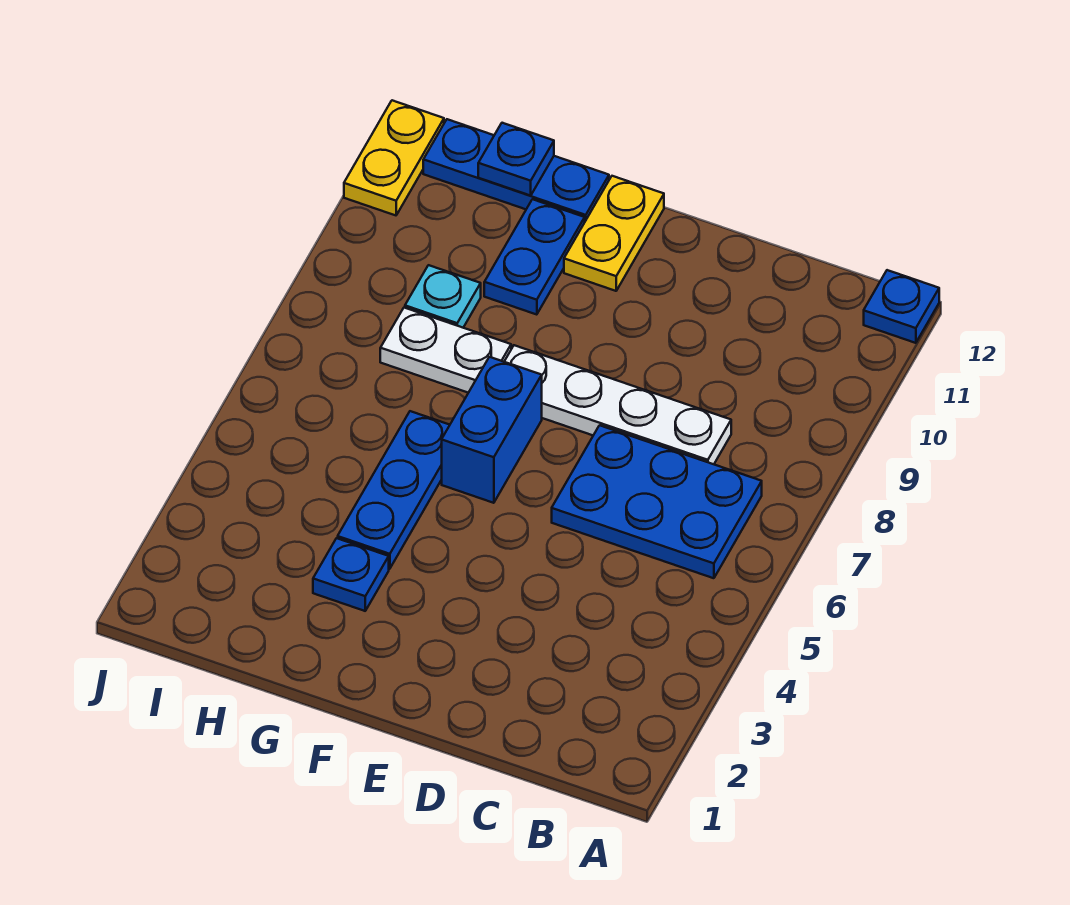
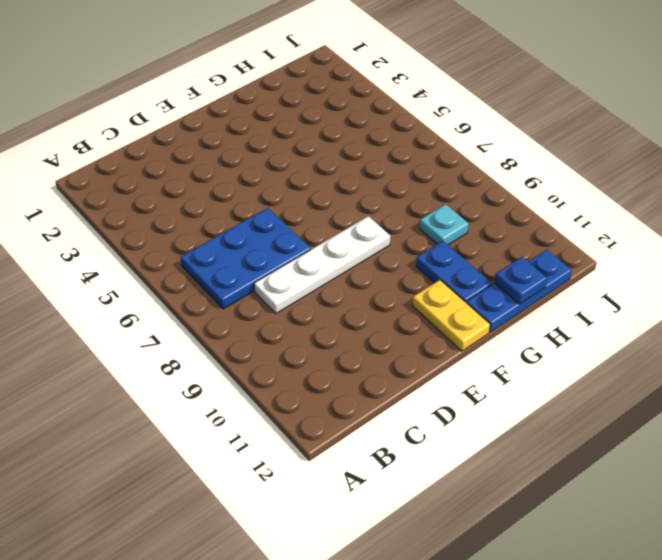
none -> blue 1x1 plate [864,270,939,343]
none -> blue 1x2 brick [442,357,542,503]
none -> blue 1x1 plate [313,538,389,611]

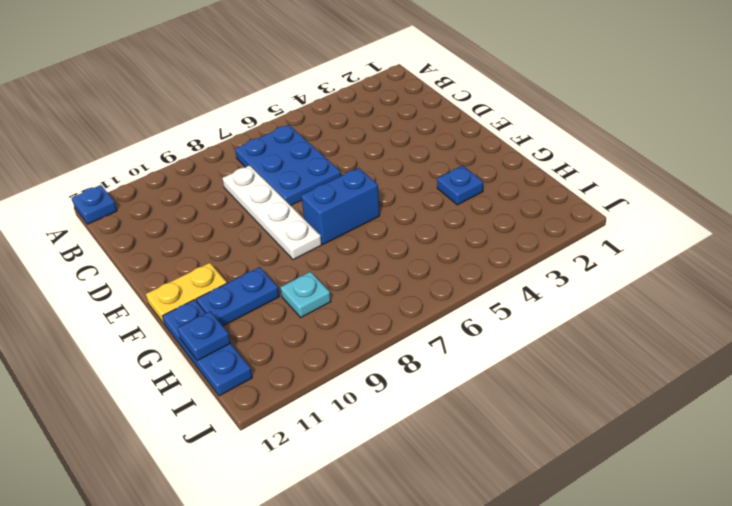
none -> blue 1x3 plate [338,411,450,569]
none -> white 1x2 plate [380,308,511,393]
none -> yellow 1x2 plate [344,100,444,215]

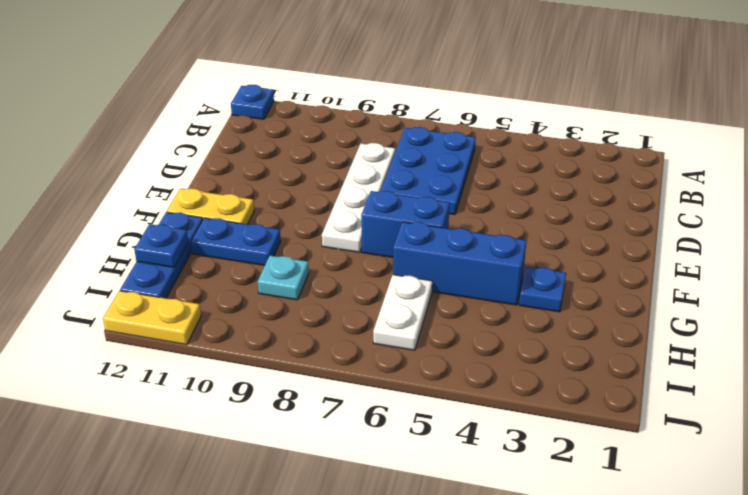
blue 1x3 brick [393,222,527,305] -> blue 1x3 plate [338,411,450,569]
white 1x2 plate [373,275,432,350] -> white 1x2 plate moved to [380,308,511,393]

